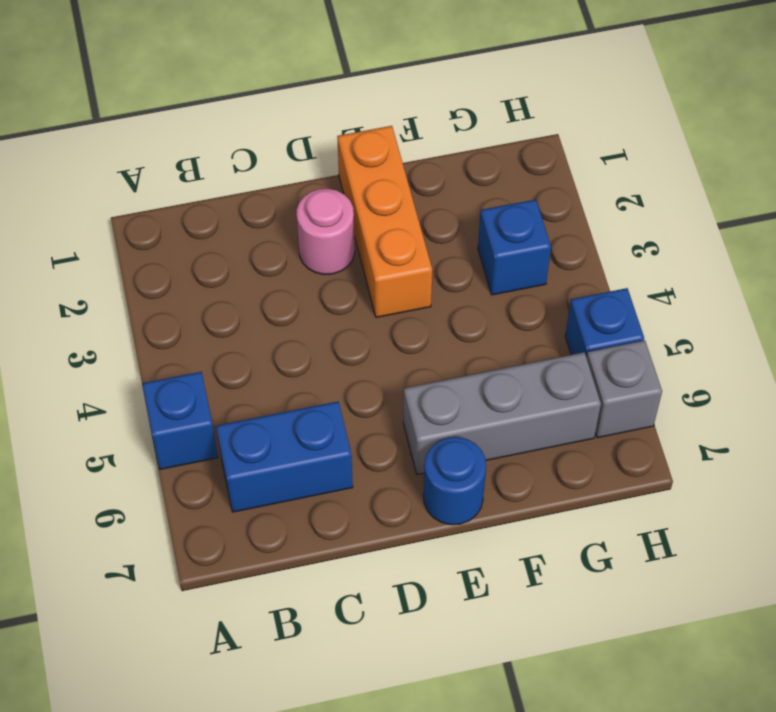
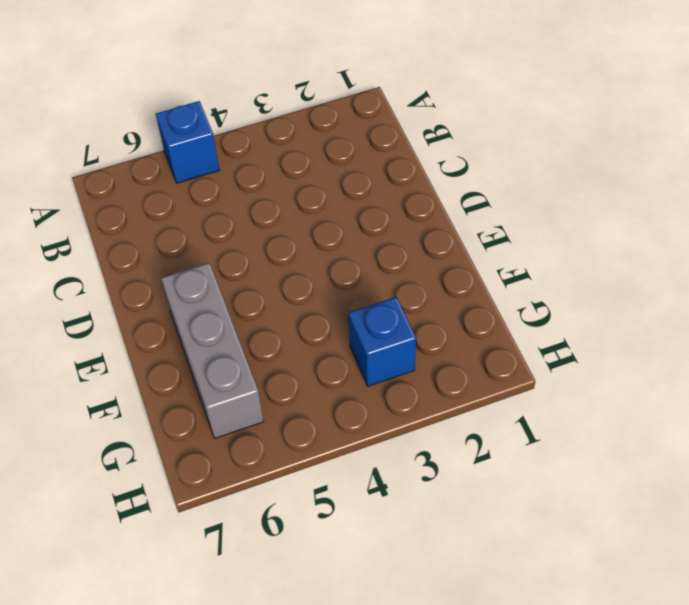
none -> blue 1x2 brick [216,401,353,512]
none -> pink 1x1 round brick [297,189,355,275]

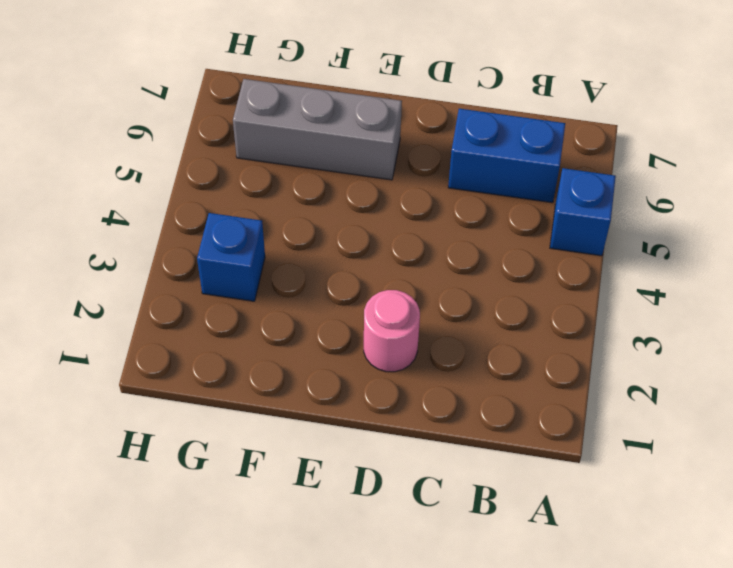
none -> orange 1x3 brick [337,126,432,317]
none -> blue 1x1 round brick [423,437,486,525]

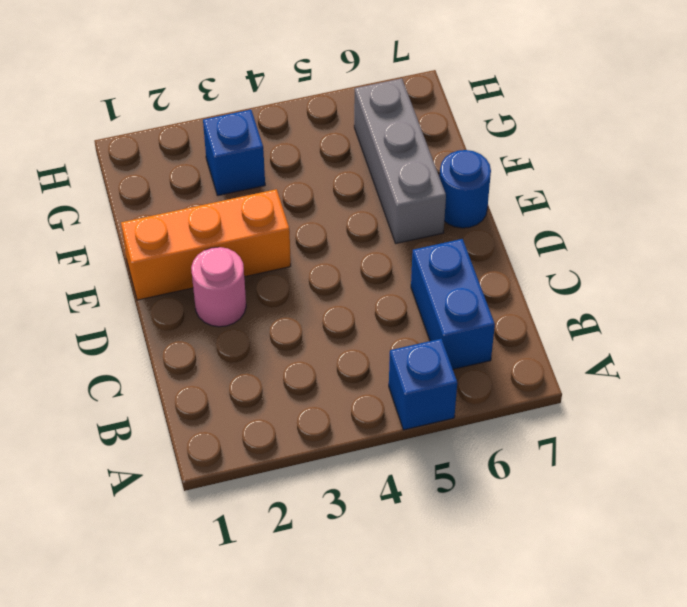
none -> blue 1x1 brick [565,288,644,357]
none -> grey 1x1 brick [586,340,662,438]

